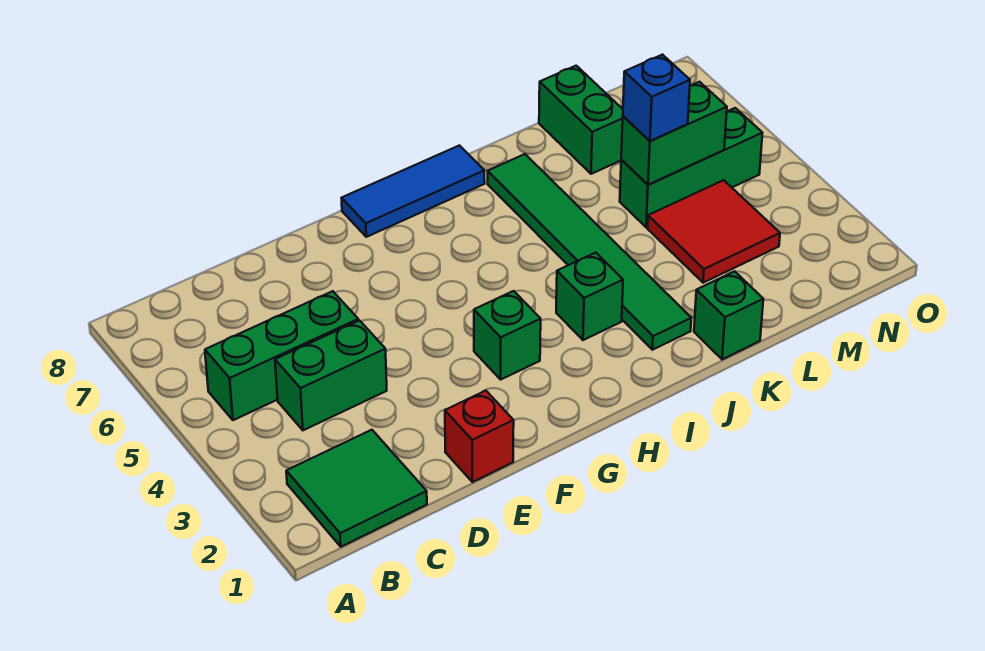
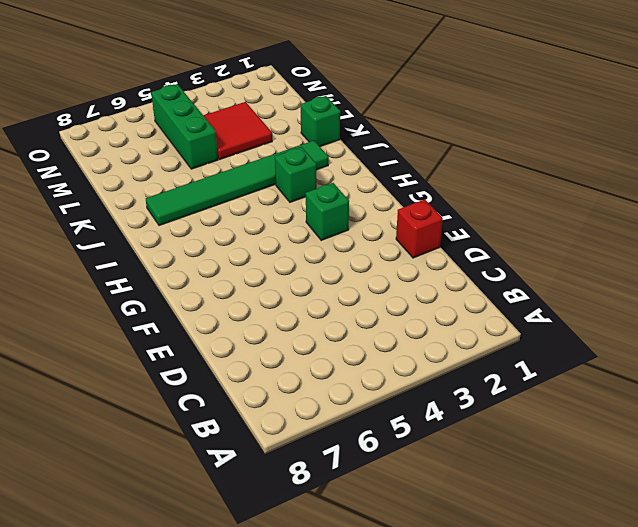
none -> green 2x2 tile [286,430,427,547]
none -> green 1x3 brick [205,291,358,420]
none -> green 1x2 brick [275,320,387,430]

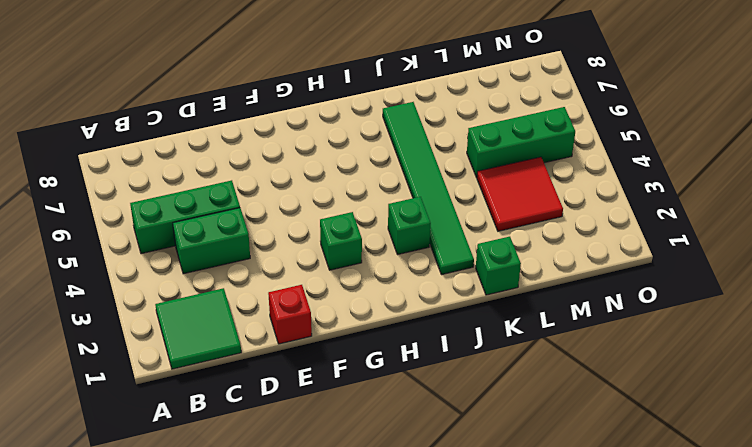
none -> blue 1x3 tile [342,145,485,237]
none -> green 1x2 brick [539,66,623,174]
none -> green 1x2 brick [621,82,727,185]

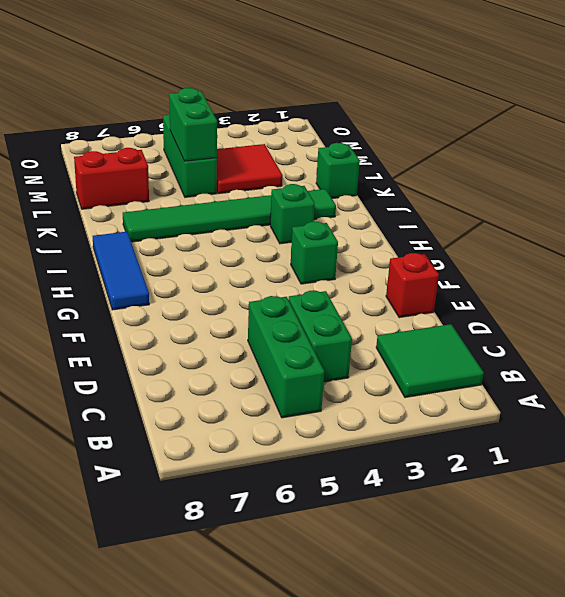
red 1x2 brick [74,148,149,209] -> green 1x2 brick [539,66,623,174]
none -> blue 1x1 brick [623,55,690,141]

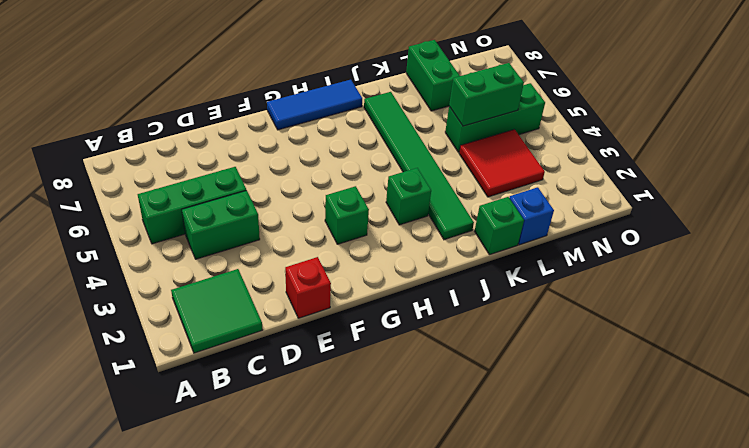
blue 1x1 brick [509,187,554,245] -> blue 1x1 brick moved to [623,55,690,141]

